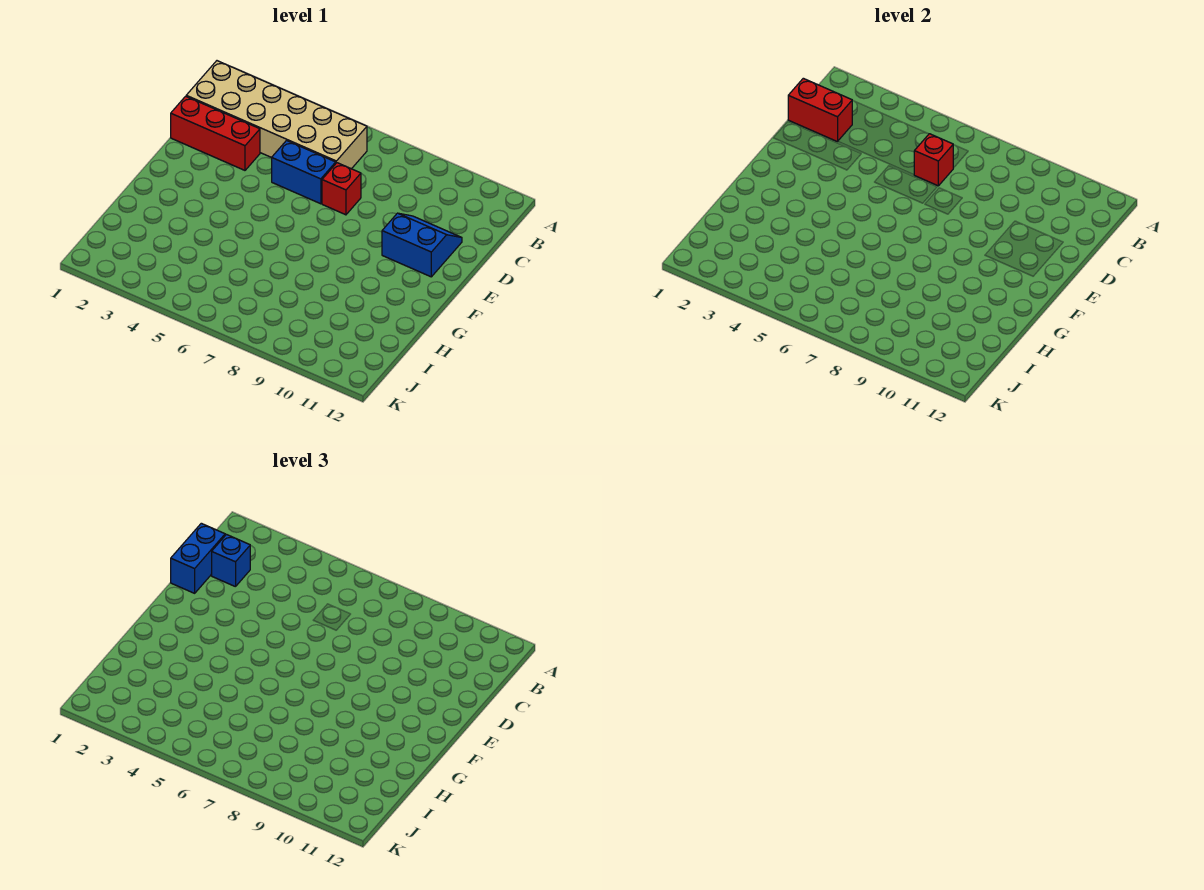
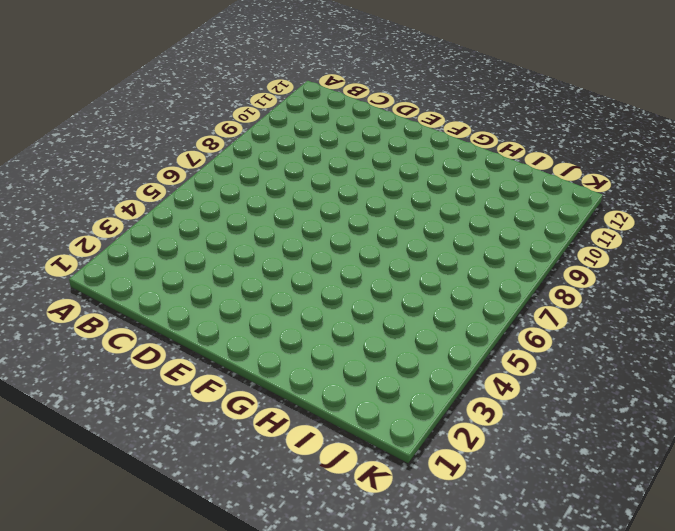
none -> tan 2x6 brick [186,61,367,169]
none -> red 1x3 brick [171,96,260,170]

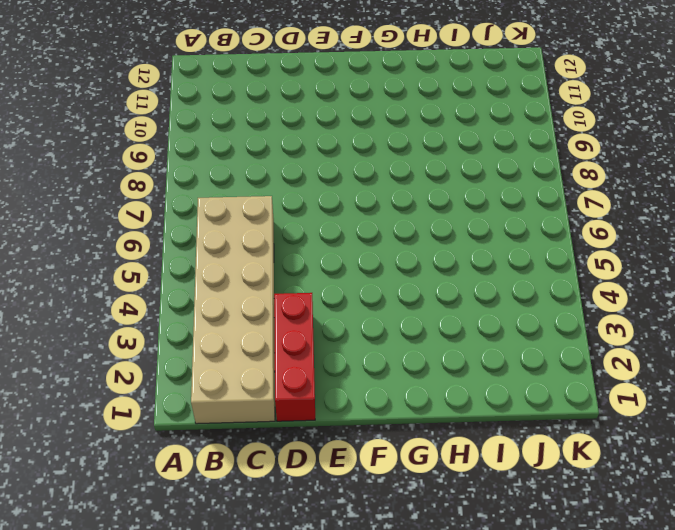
none -> blue 1x2 brick [272,141,336,204]
none -> red 1x1 brick [322,163,361,215]

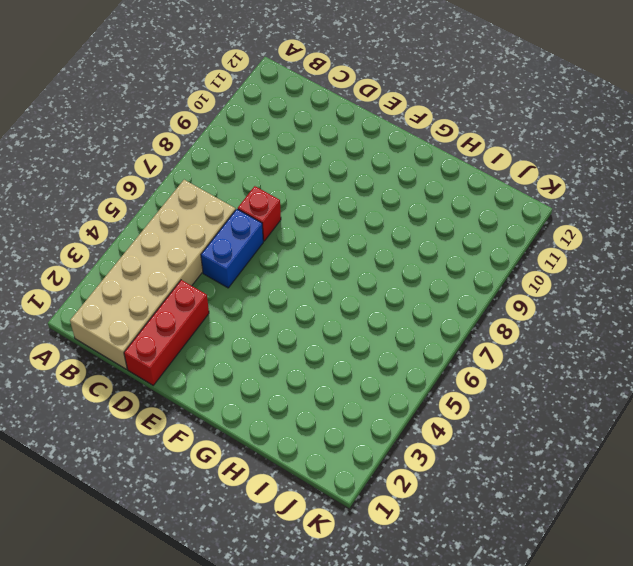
none -> blue 2x2 slope [382,213,462,277]
none -> red 1x2 brick [788,78,852,142]

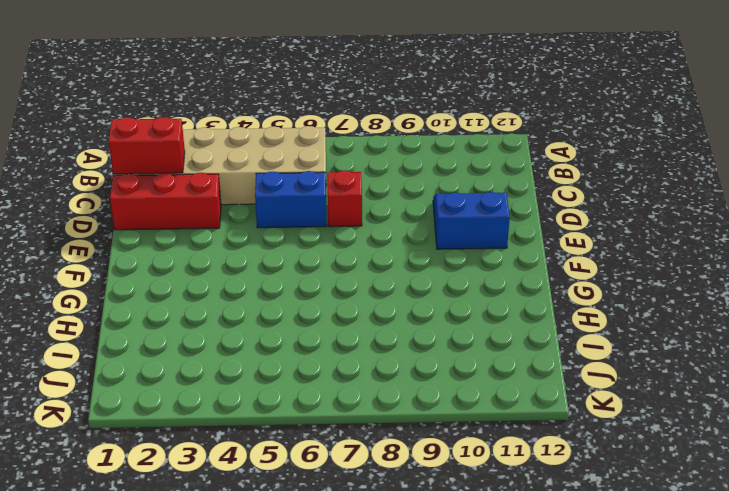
none -> red 1x1 brick [914,134,953,186]
none -> blue 1x2 brick [171,523,225,593]

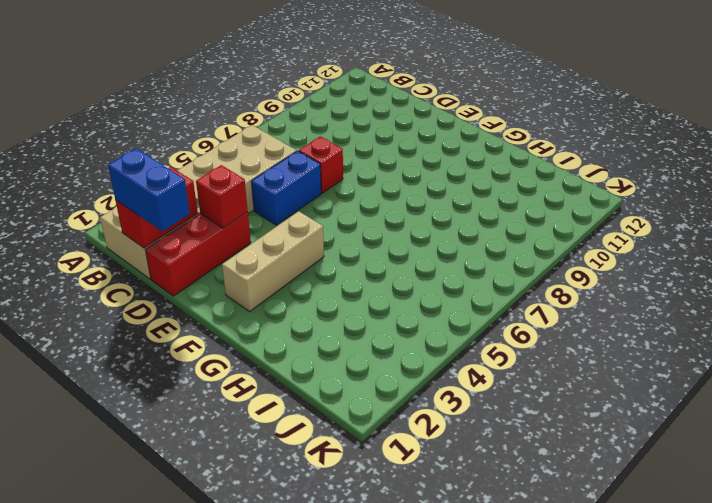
red 1x1 brick [196,165,248,228] -> red 1x1 brick moved to [914,134,953,186]
tan 1x3 brick [222,211,324,312] -> none
none -> blue 2x2 slope [382,213,462,277]
none -> blue 1x1 brick [212,535,250,587]

